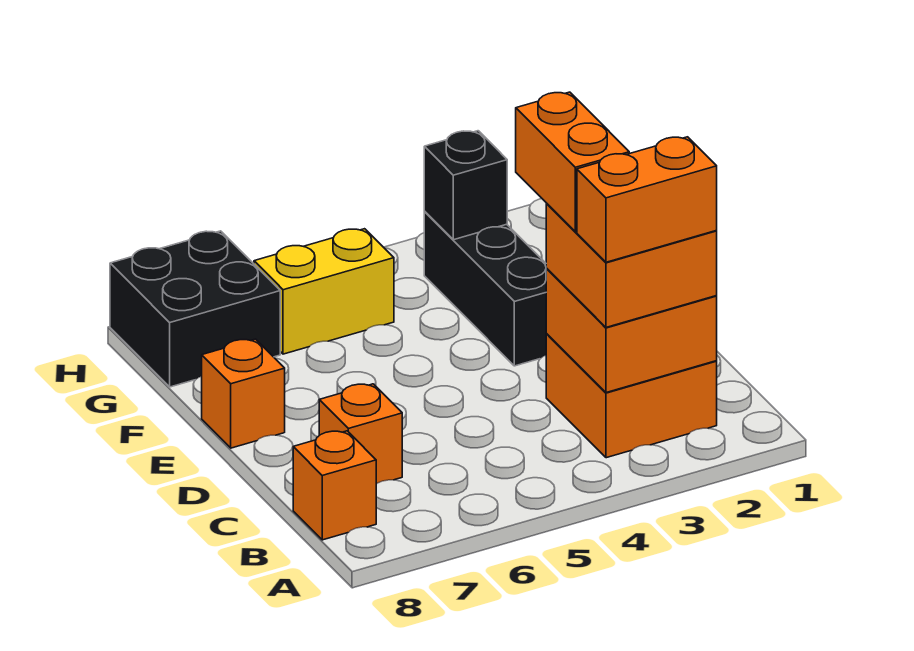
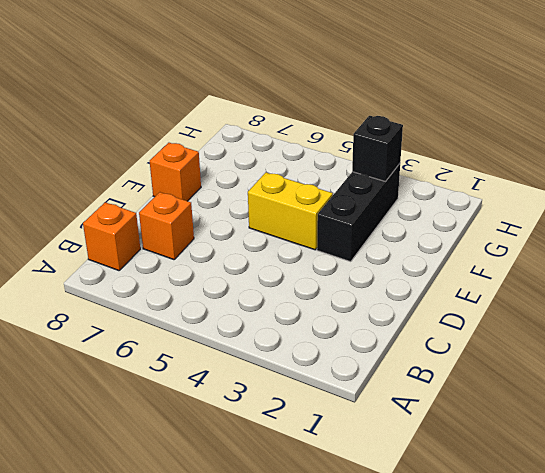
yellow 1x2 brick [248,172,333,250] -> yellow 1x2 brick moved to [254,229,394,354]
none -> orange 2x2 brick [546,334,717,458]
none -> black 2x2 brick [110,231,280,387]
none -> orange 2x2 brick [546,269,717,393]

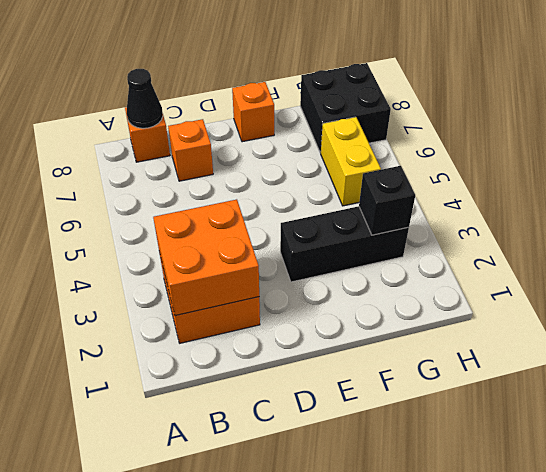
black 1x1 cone [127,69,163,128] -> none
none -> orange 2x2 brick [546,204,717,327]
none -> orange 1x2 brick [577,137,717,262]
none -> orange 1x2 brick [516,92,629,232]

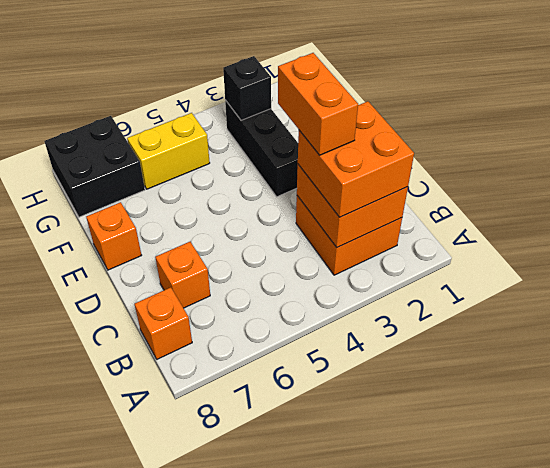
none -> orange 1x2 brick [577,137,717,262]

